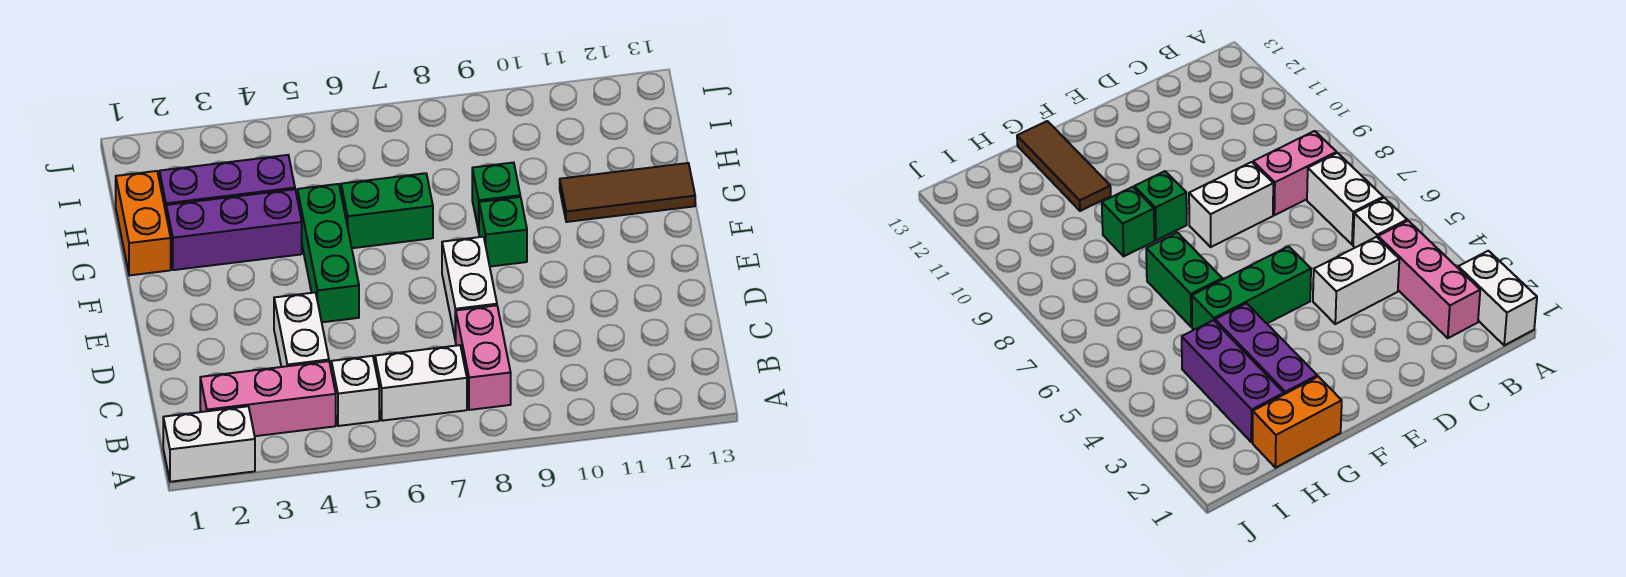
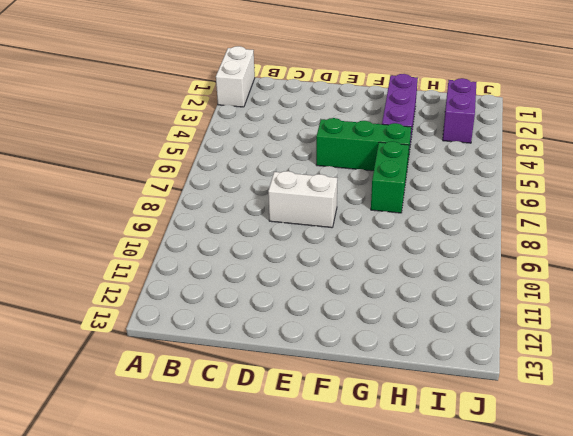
purple 1x2 brick [443,78,476,143] -> none
none -> pink 1x3 brick [200,361,336,436]
none -> white 1x1 brick [331,356,379,426]
none -> white 1x2 brick [375,345,467,421]

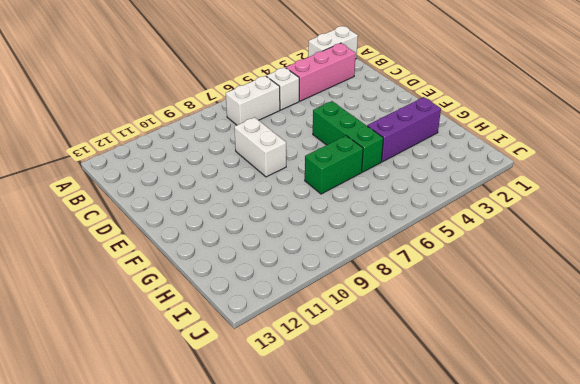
none -> pink 1x2 brick [456,305,511,410]
none -> white 1x2 brick [274,293,329,367]
none -> green 1x1 brick [479,197,527,267]

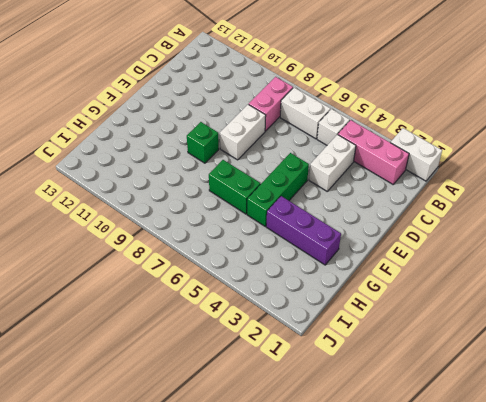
none -> orange 1x2 brick [116,171,171,275]
none -> green 1x1 brick [472,163,520,231]
none -> brown 1x3 tile [560,163,695,222]

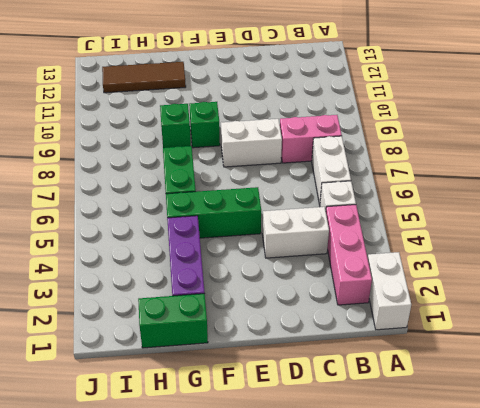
green 1x2 brick [138,294,208,348] -> orange 1x2 brick [116,171,171,275]
brown 1x3 tile [102,62,186,93] -> brown 1x3 tile turned to [560,163,695,222]
none -> purple 1x3 brick [159,155,295,212]

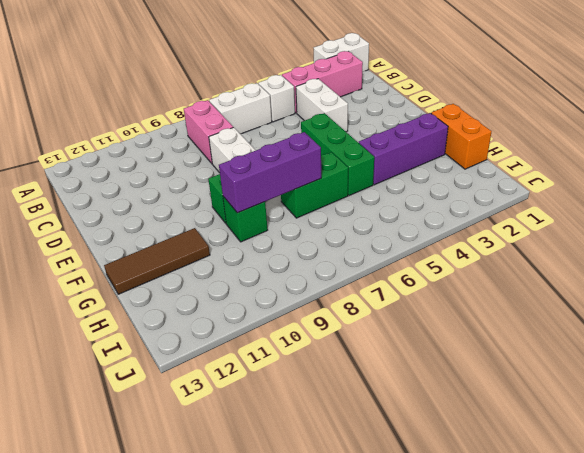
purple 1x3 brick [219,132,321,213] -> purple 1x3 brick moved to [159,155,295,212]

